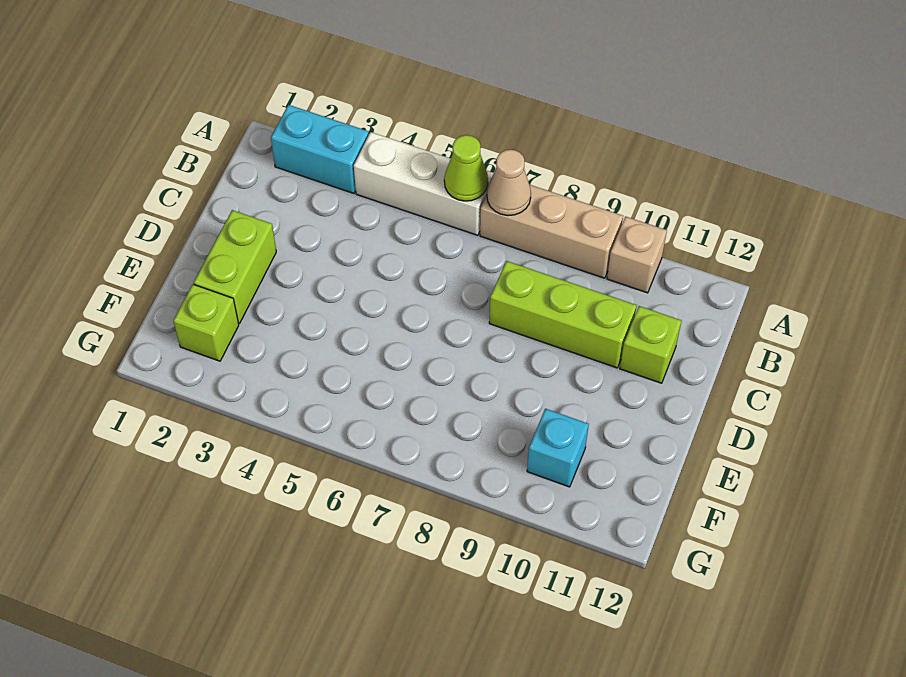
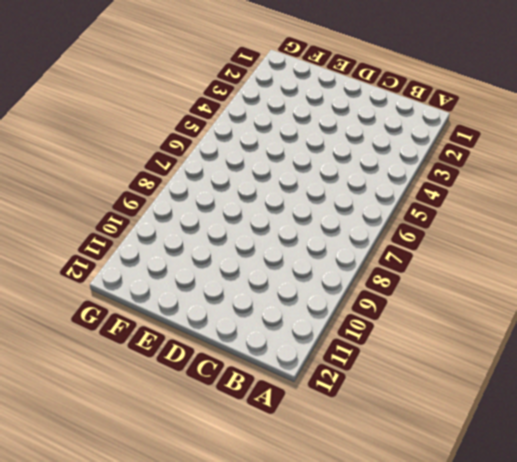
none -> cyan 1x2 brick [271,105,369,193]
none -> white 1x3 brick [354,132,494,235]

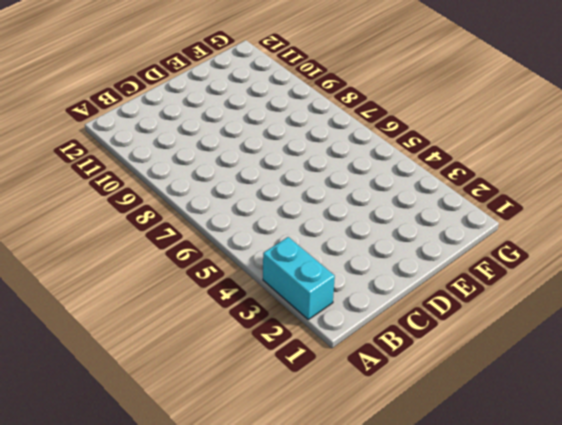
none -> white 1x3 brick [354,132,494,235]
none -> tan 1x3 brick [480,185,623,278]

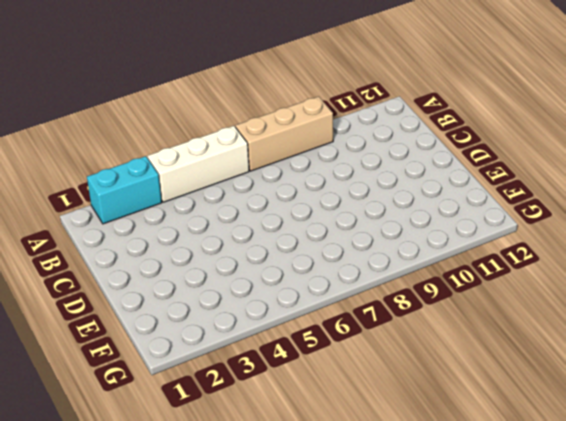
none -> tan 1x1 brick [607,217,667,293]
none -> lime 1x3 brick [489,261,637,368]

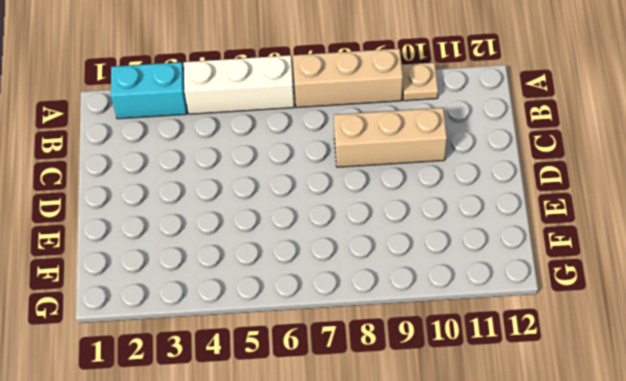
tan 1x1 plate [402,63,438,101] -> tan 1x1 brick [607,217,667,293]
tan 1x3 brick [334,108,447,167] -> lime 1x3 brick [489,261,637,368]
none -> lime 1x1 brick [620,306,681,383]
none -> lime 1x2 brick [194,210,276,323]

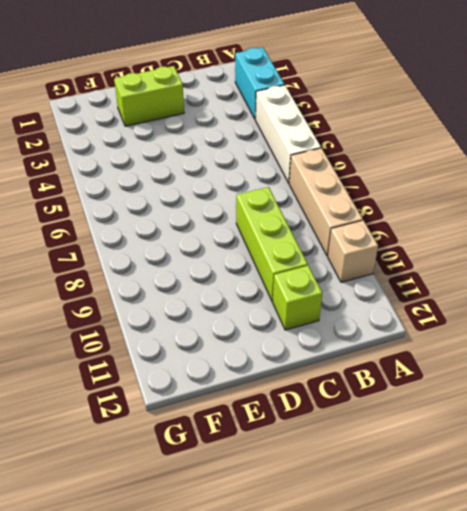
none -> lime 1x1 brick [173,284,239,361]
none -> cyan 1x1 brick [527,409,589,487]

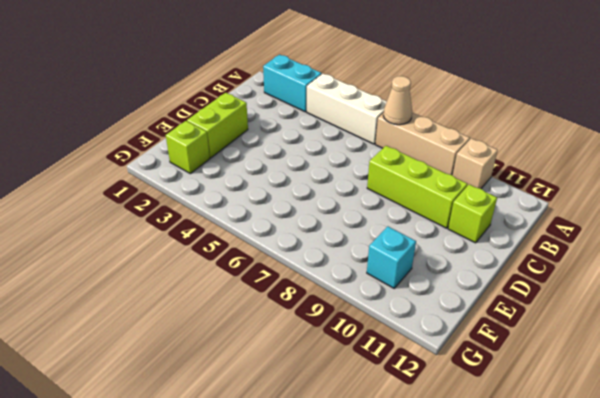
none -> lime 1x1 cone [444,135,488,201]

